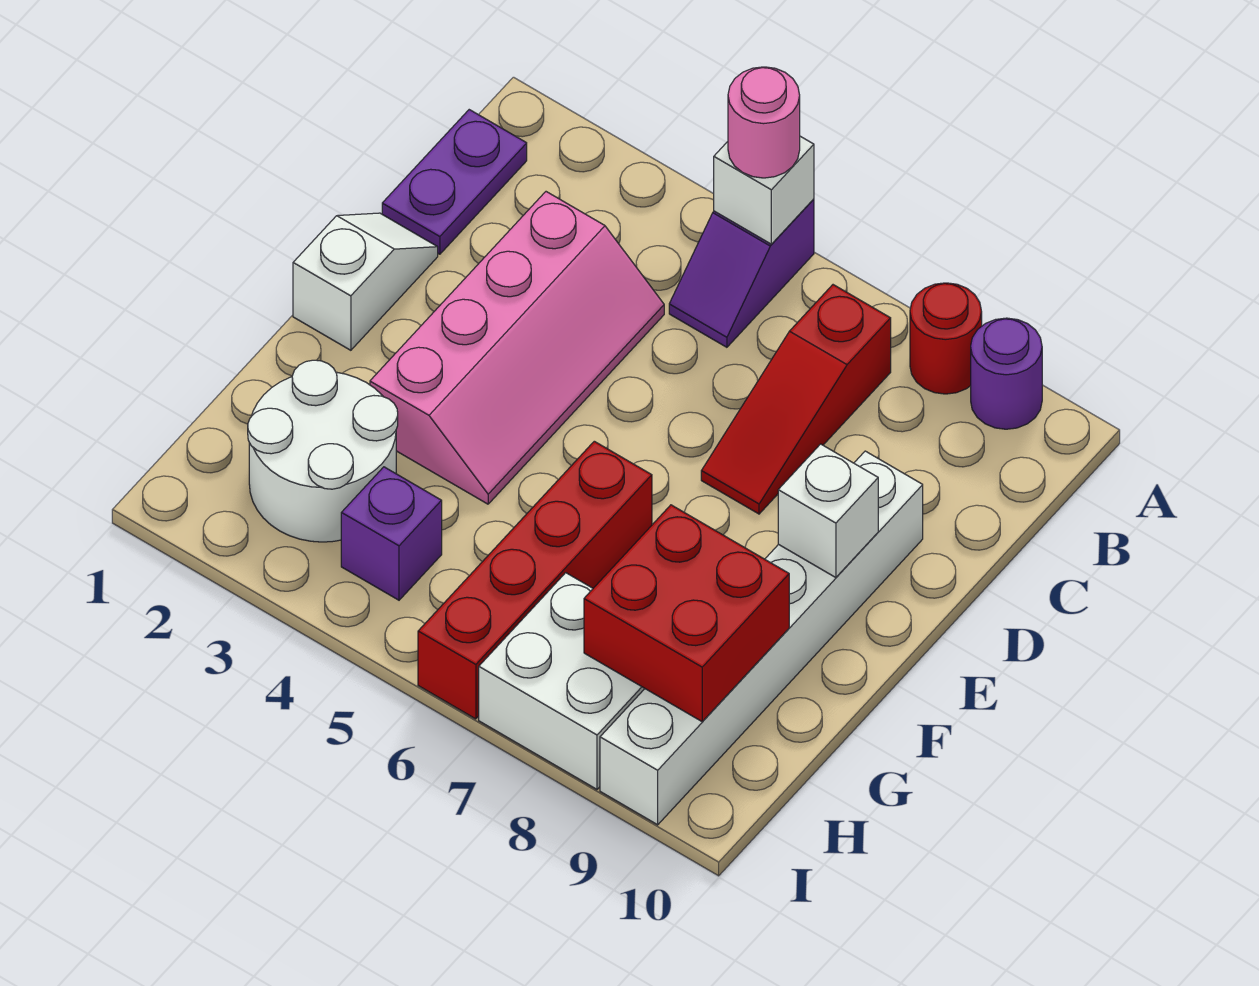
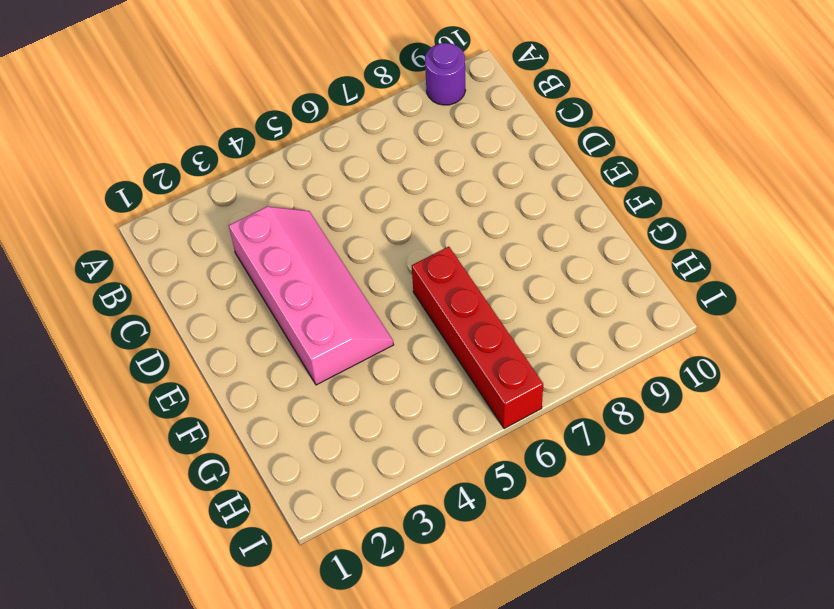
none -> purple 1x2 slope [669,199,814,347]
none -> red 1x1 round brick [910,283,982,394]
none -> purple 1x2 plate [382,110,527,254]

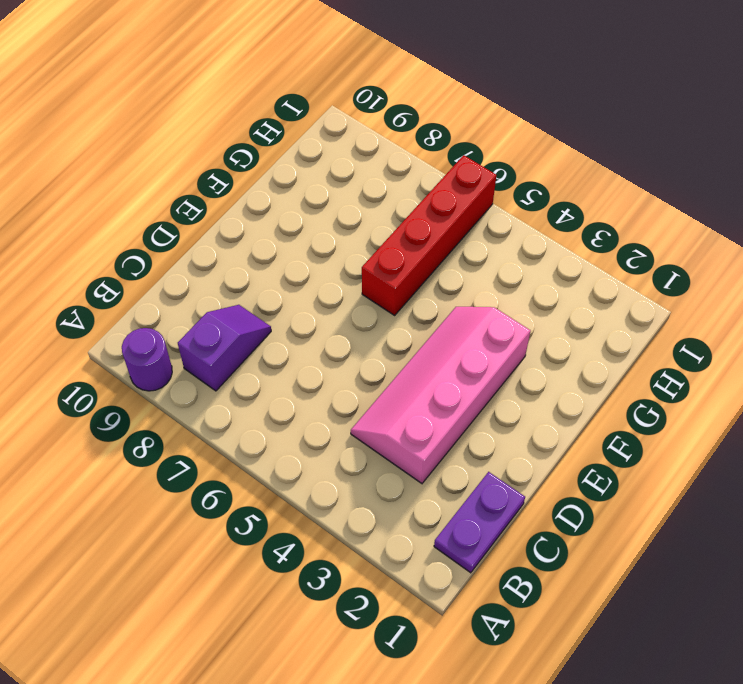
purple 1x2 slope [178,305,271,391] -> purple 1x2 slope moved to [669,199,814,347]
none -> red 1x1 round brick [910,283,982,394]
none -> red 1x3 slope [701,285,891,514]
none -> white 1x2 slope [293,213,438,350]

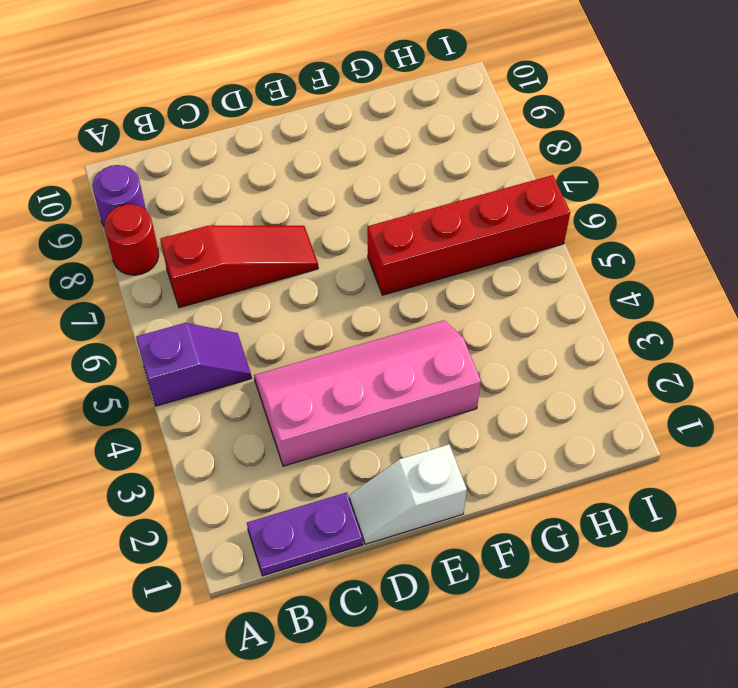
none -> white 1x6 brick [600,451,923,825]
none -> white 2x2 round brick [248,360,398,542]
none -> purple 1x1 brick [341,467,442,600]

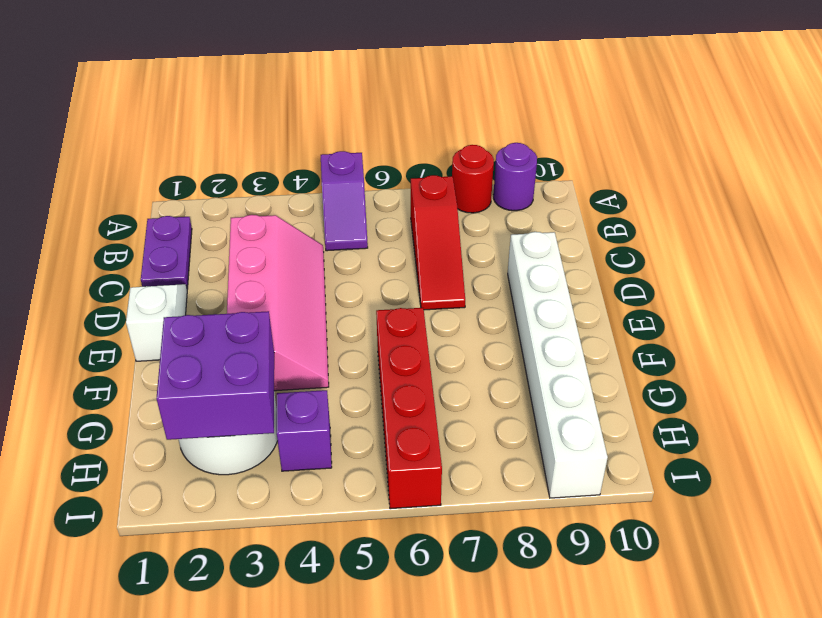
purple 2x2 brick [156,311,274,440] -> none
none -> white 2x2 brick [479,573,645,789]
none -> white 1x1 brick [714,136,814,244]
none -> white 1x1 brick [778,444,878,578]

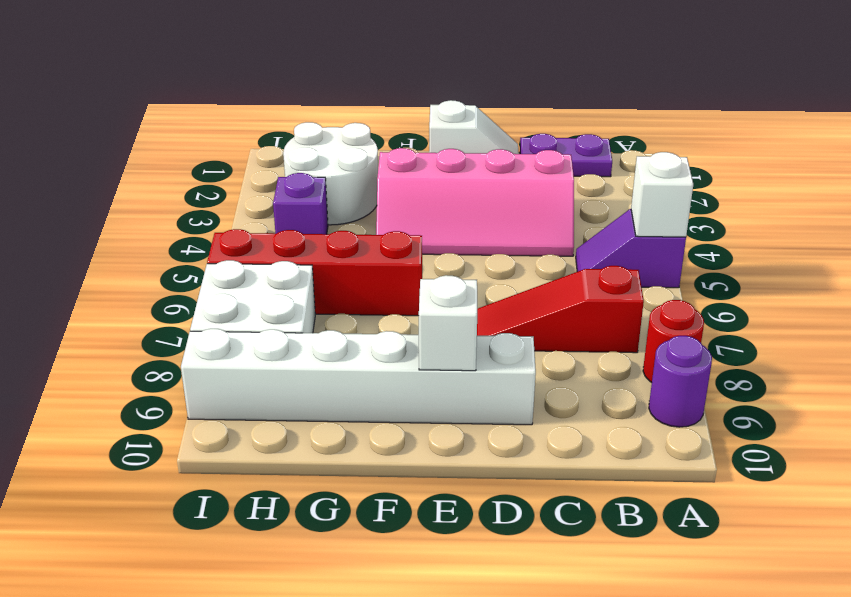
none -> red 2x2 brick [584,505,789,721]
none -> pink 1x1 round brick [728,67,800,178]

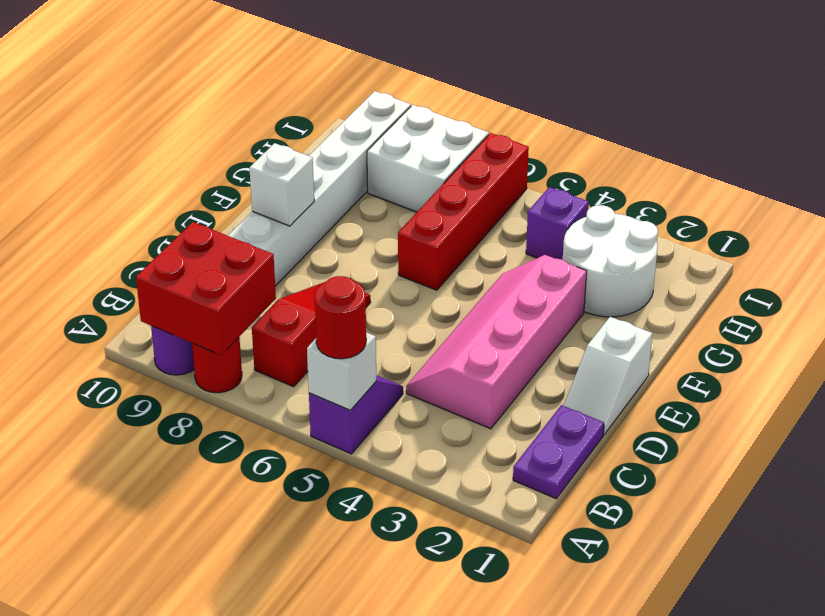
red 1x1 round brick [315,276,366,359] -> pink 1x1 round brick [728,67,800,178]
red 2x2 brick [136,222,276,355] -> red 2x2 brick moved to [584,505,789,721]

